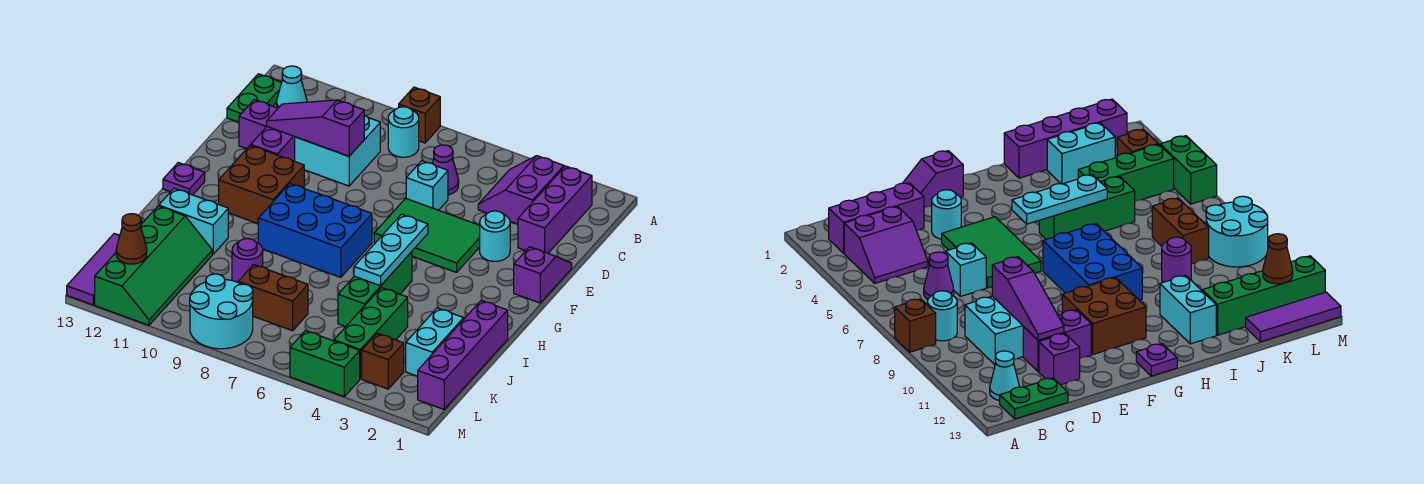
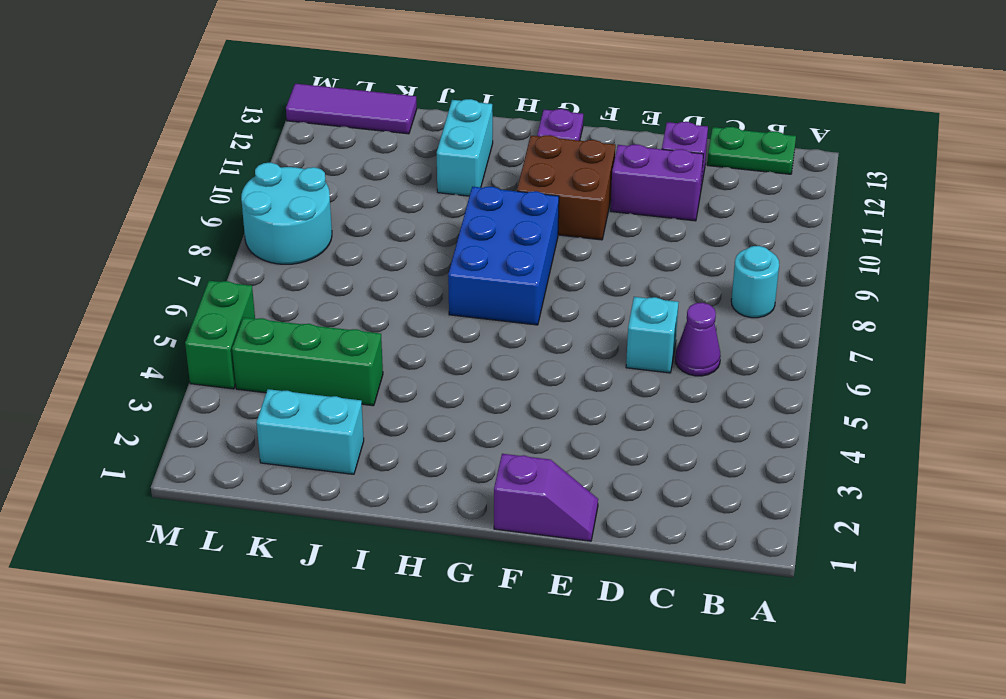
none -> brown 1x1 brick [399,87,440,143]
none -> purple 1x3 brick [518,166,592,253]
none -> purple 2x2 slope [478,156,564,224]
none -> cyan 1x1 cone [277,66,307,108]

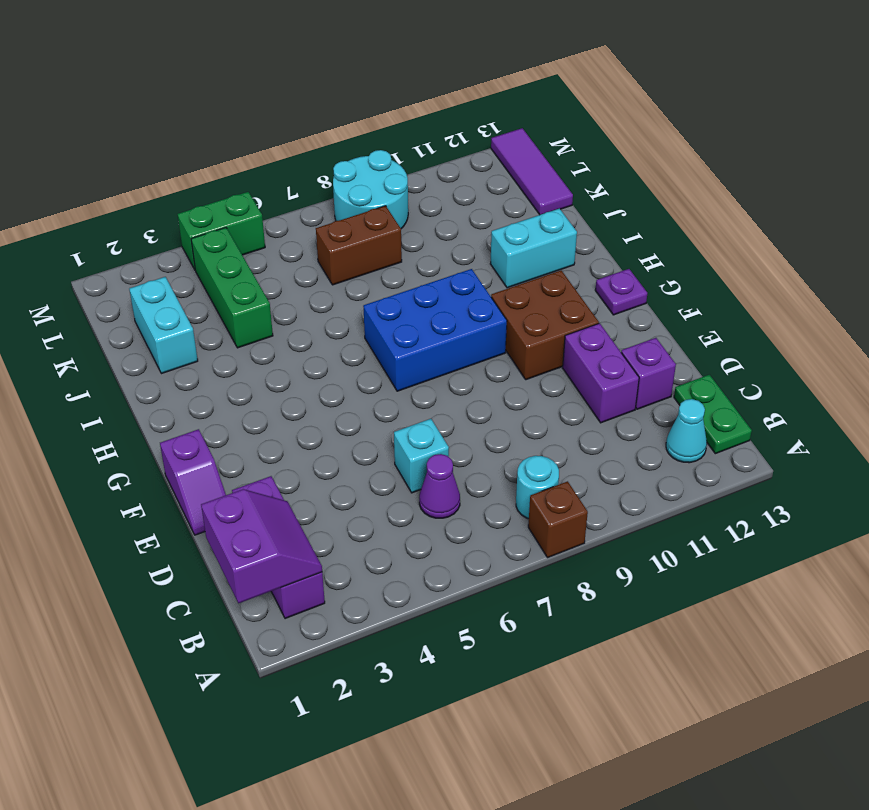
purple 2x2 slope [201,489,322,603] -> purple 2x2 slope moved to [478,156,564,224]
none -> cyan 2x2 brick [295,115,380,186]
none -> cyan 1x1 round brick [480,211,510,261]
none -> green 2x3 tile [374,198,480,272]
none -> green 1x3 brick [338,252,412,326]

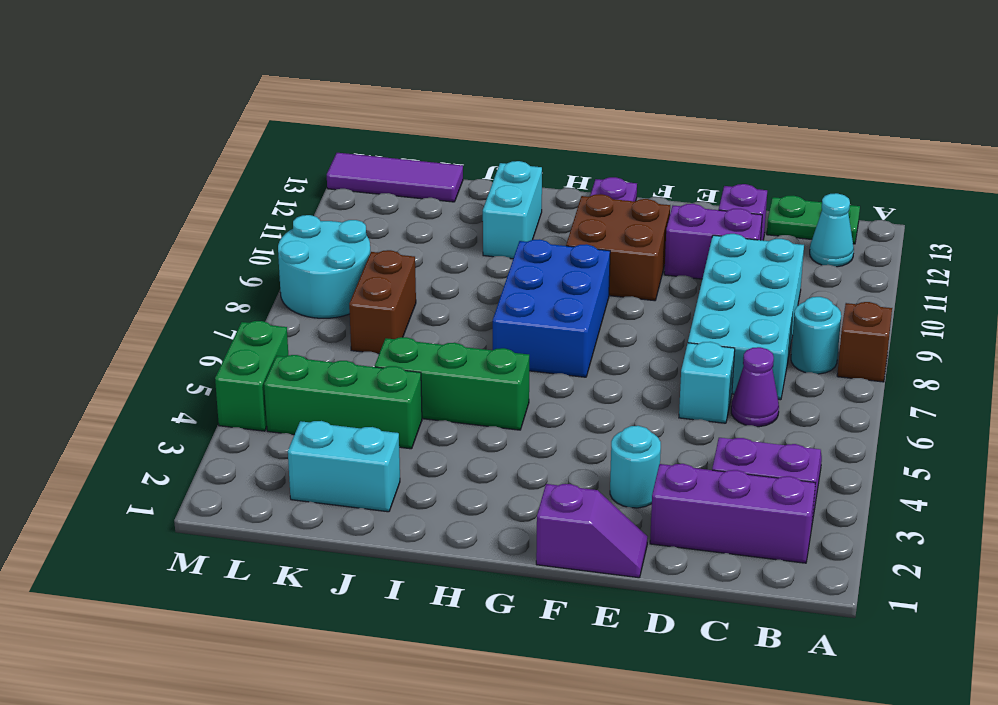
cyan 2x4 brick [688,234,804,400] -> cyan 2x2 brick [295,115,380,186]
none -> green 2x3 tile [374,198,480,272]
none -> purple 1x4 brick [418,301,508,409]
none -> purple 1x1 round brick [232,238,263,282]
none -> green 2x4 slope [95,206,212,325]

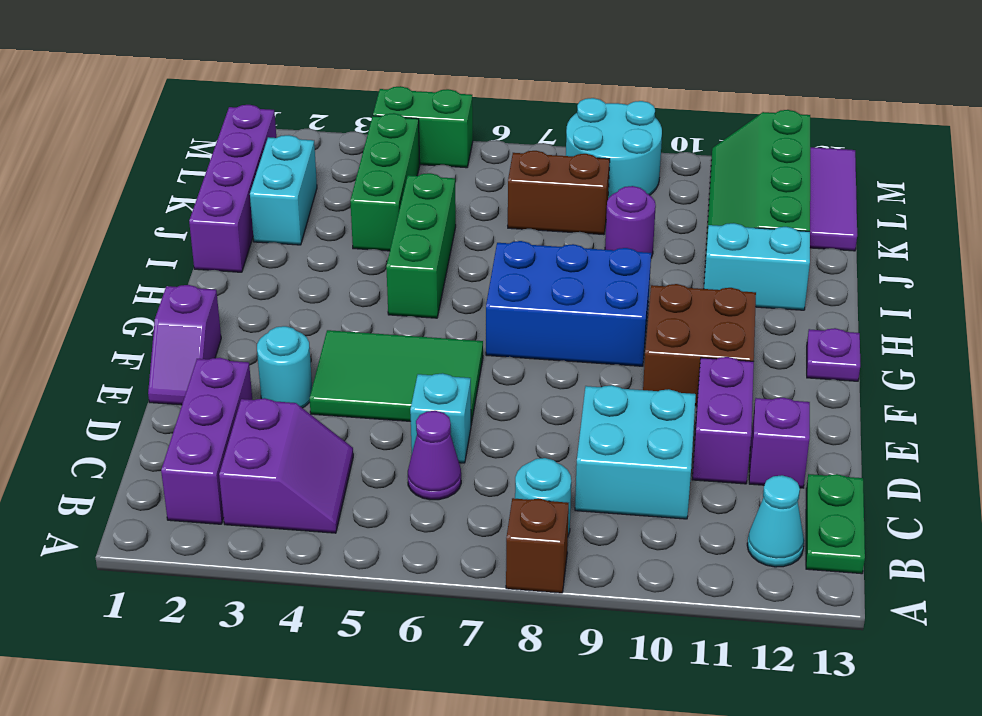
none -> brown 1x1 brick [362,333,404,389]
none -> purple 1x3 slope [267,100,364,156]
none -> cyan 1x3 plate [354,214,428,286]
none -> brown 1x1 cone [116,214,147,264]

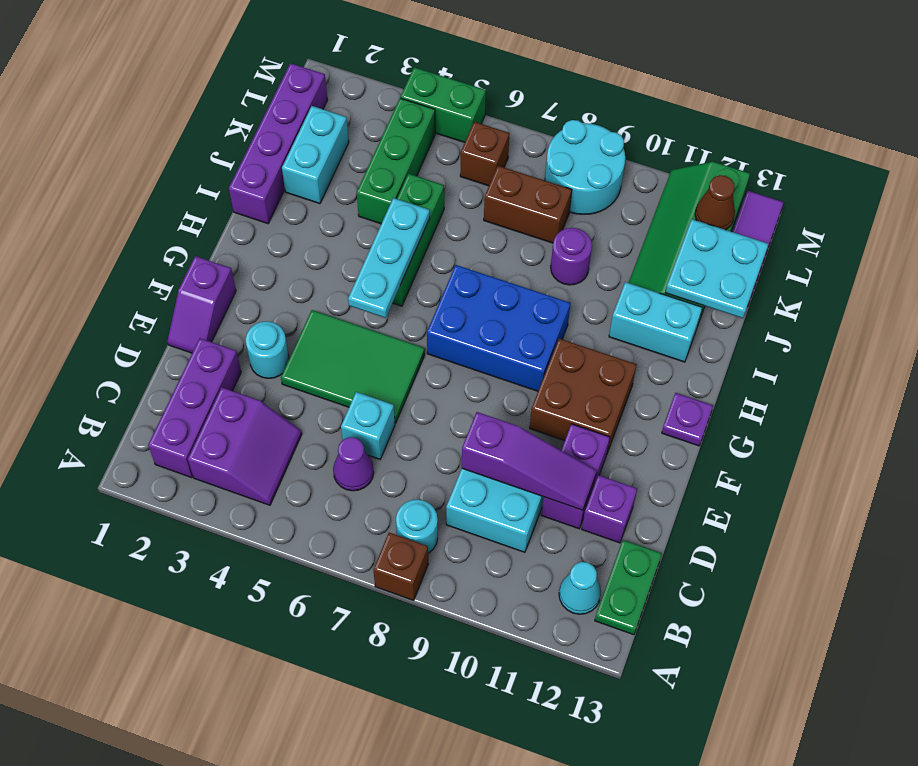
cyan 2x2 plate [665,219,768,318] -> none
brown 1x1 brick [460,122,509,186] -> brown 1x1 brick moved to [362,333,404,389]

